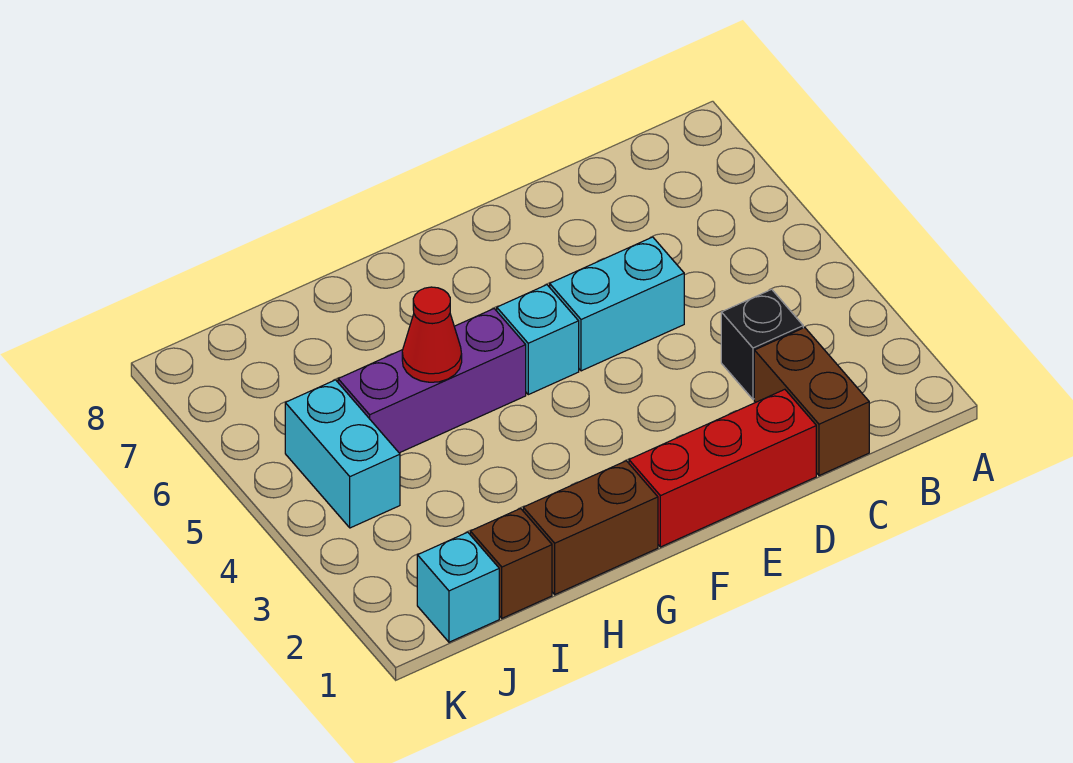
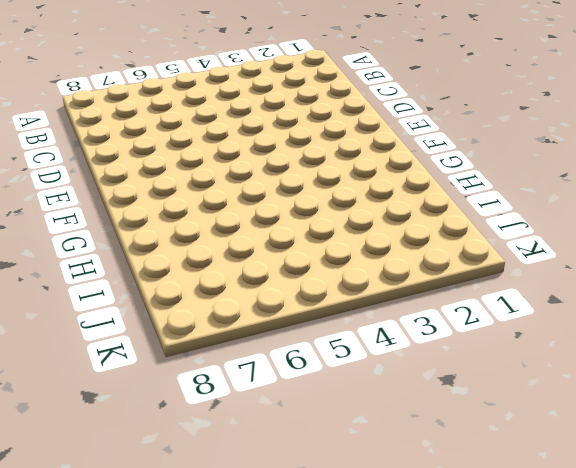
none -> brown 1x2 brick [754,328,869,476]
none -> black 1x1 brick [721,289,803,399]

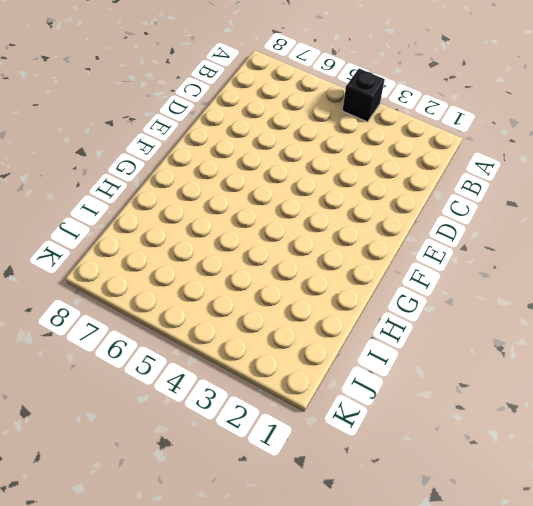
black 1x1 brick [343,69,385,122] -> black 1x1 brick moved to [721,289,803,399]
none -> brown 1x2 brick [754,328,869,476]
none -> red 1x3 brick [629,389,816,547]

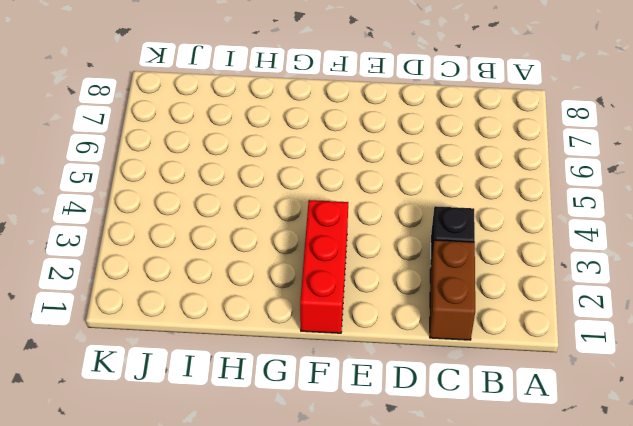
red 1x3 brick [300,200,348,333] -> red 1x3 brick turned to [629,389,816,547]
none -> cyan 1x2 brick [550,237,684,371]
none -> cyan 1x1 brick [497,285,579,395]

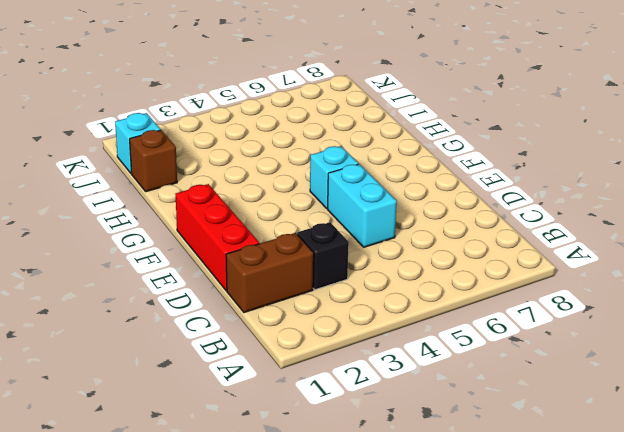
none -> brown 1x2 brick [523,461,658,594]
none -> purple 1x3 brick [338,309,526,453]

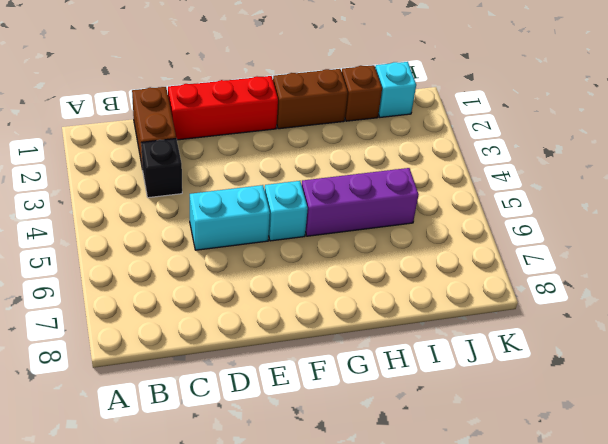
none -> cyan 1x2 brick [285,380,400,528]
none -> red 1x1 cone [402,287,462,382]

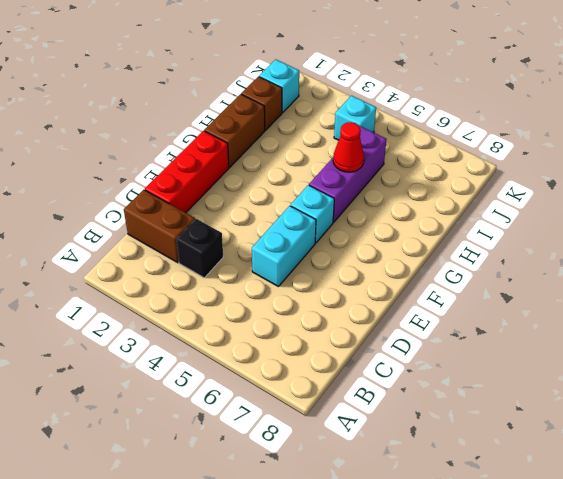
cyan 1x1 brick [334,96,376,140] -> cyan 1x2 brick [285,380,400,528]

